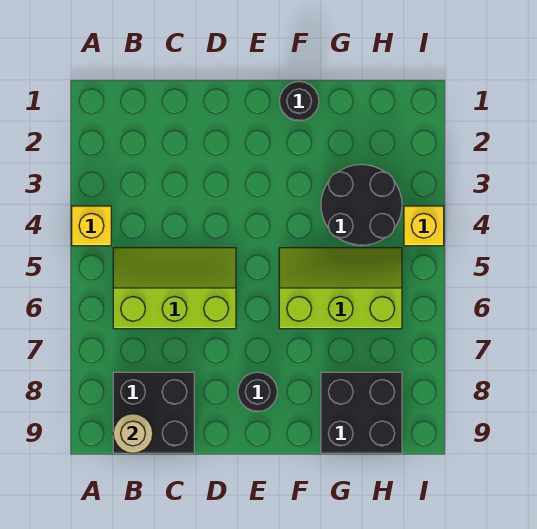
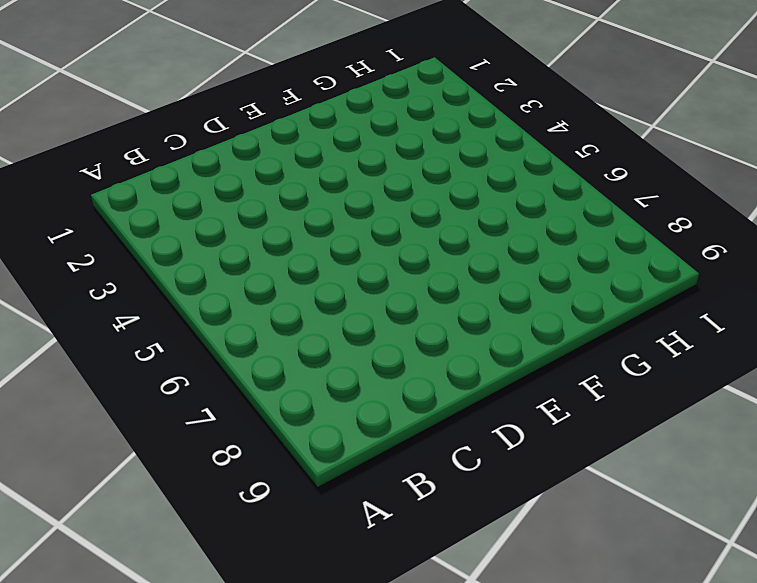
none -> yellow 1x1 brick [72,206,111,246]
none -> lime 2x3 slope [113,248,236,329]

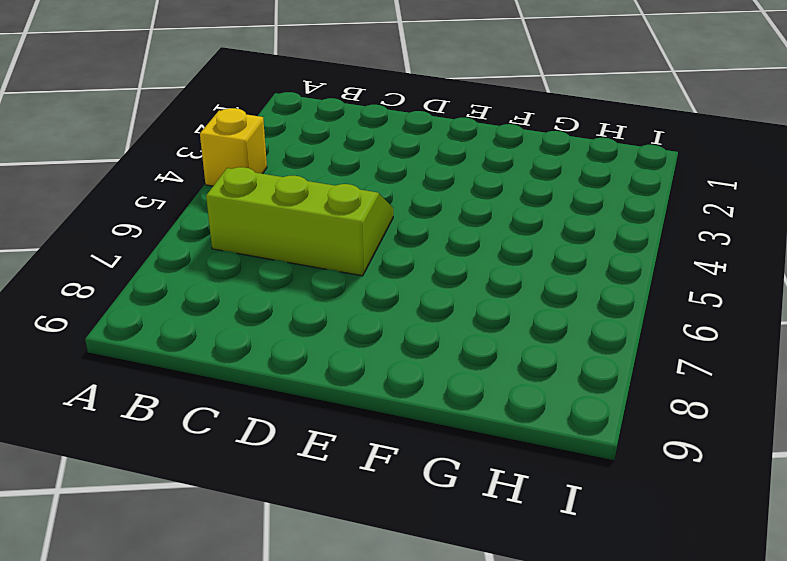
none -> black 2x2 brick [113,372,194,453]
none -> black 1x1 round brick [238,372,277,412]

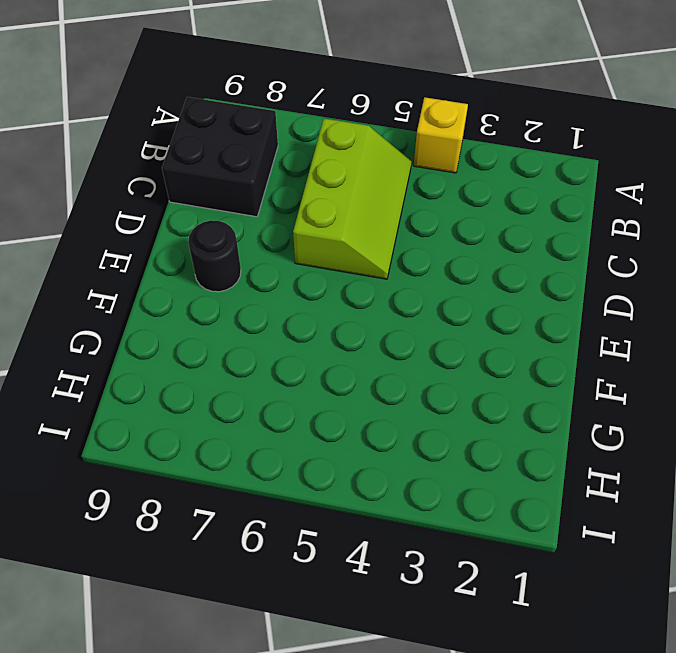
none -> black 1x1 round brick [279,81,319,121]
none -> lime 2x3 slope [279,248,402,329]

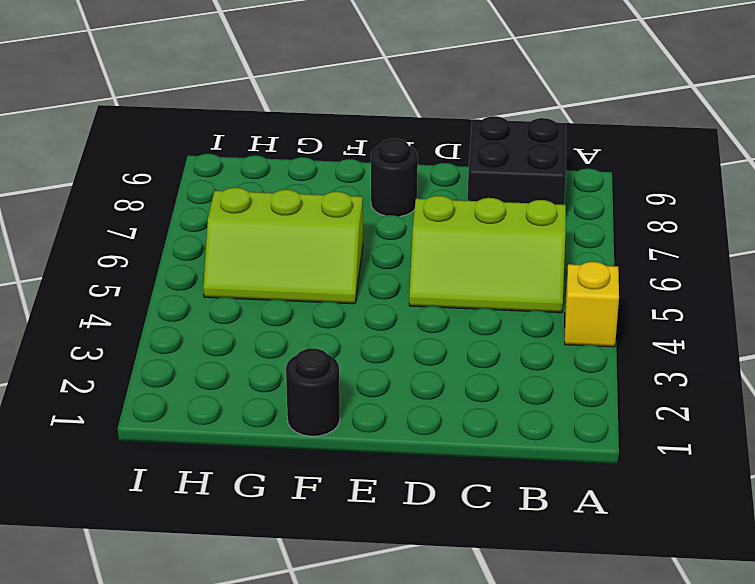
none -> black 2x2 round brick [321,165,402,246]
none -> black 2x2 brick [321,372,402,453]

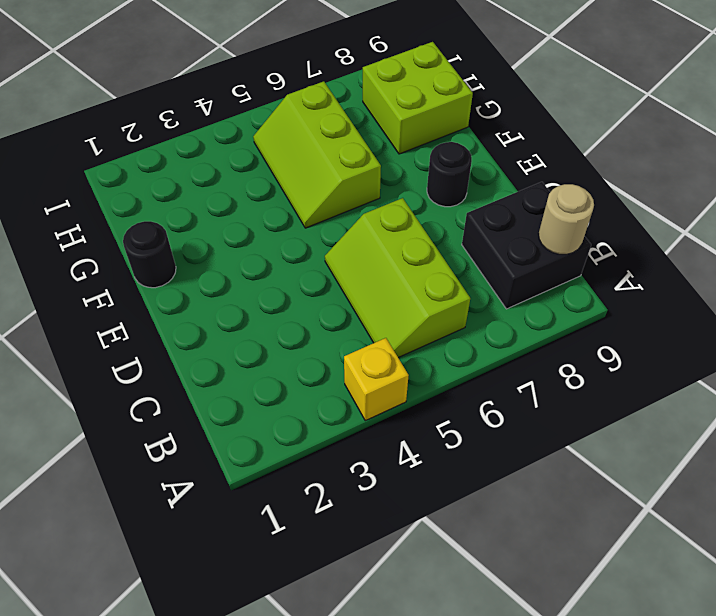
lime 2x2 brick [363,42,473,154] -> black 2x2 brick [321,372,402,453]
none -> black 2x2 round brick [321,165,402,246]
none -> yellow 1x1 brick [404,206,444,246]

